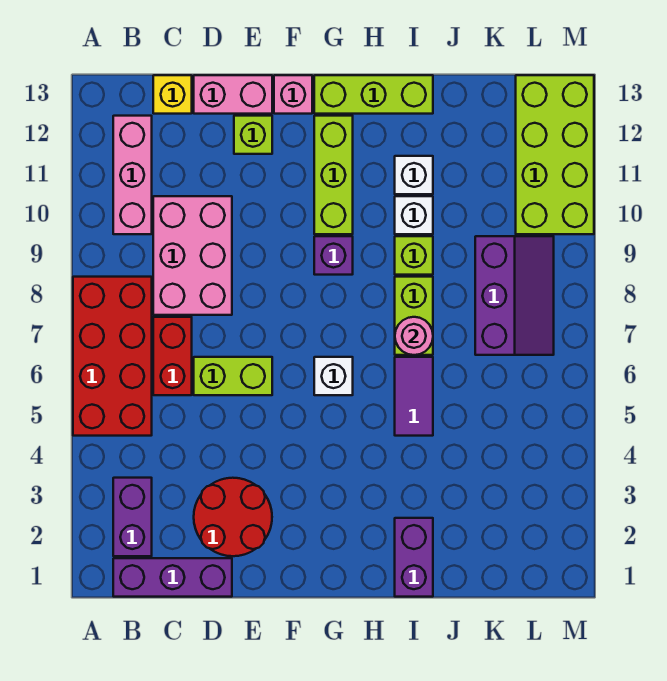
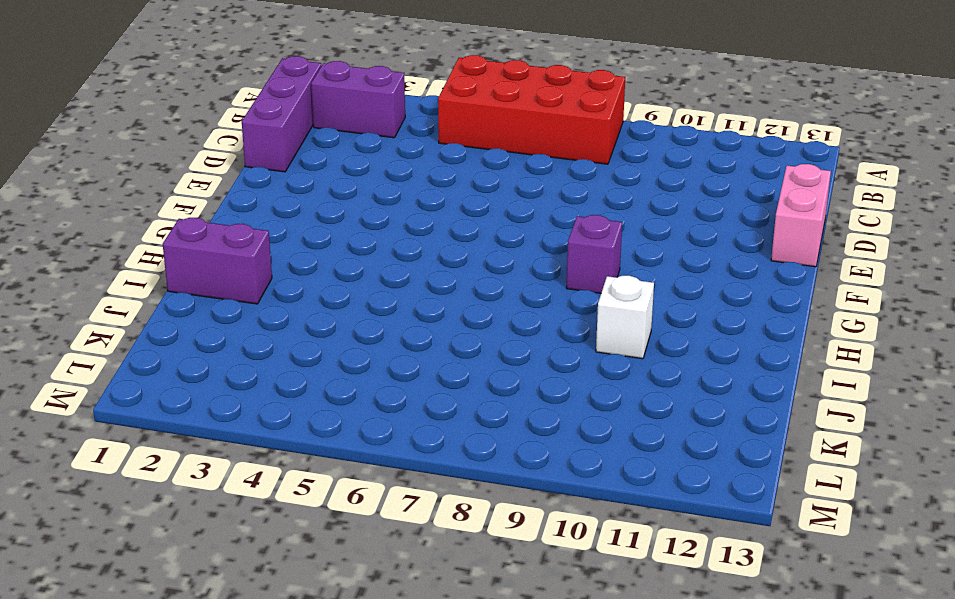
none -> pink 1x3 brick [113,116,152,234]
none -> red 1x2 brick [153,317,192,395]
none -> pink 2x3 brick [153,196,232,315]

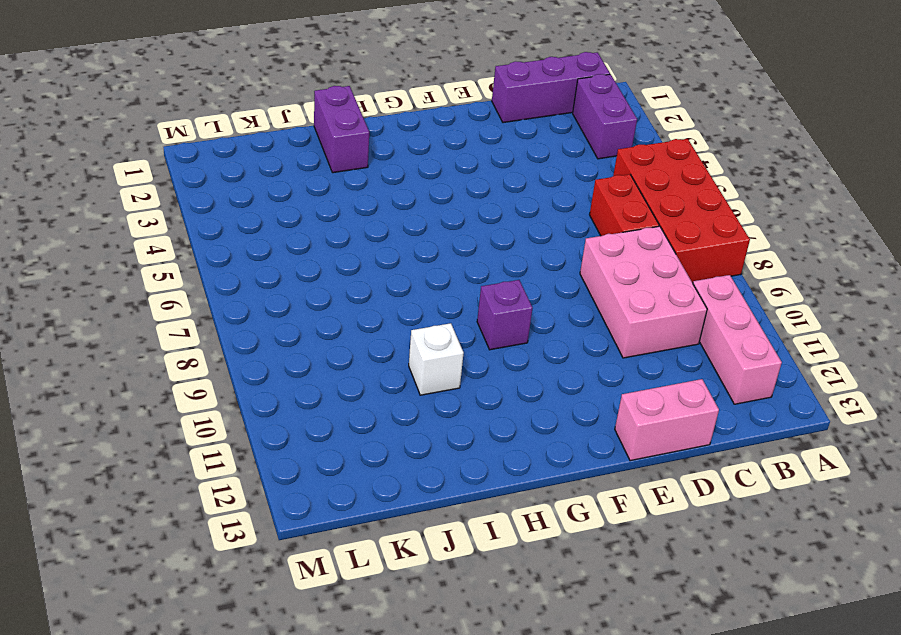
none -> yellow 1x1 brick [153,75,192,114]
none -> red 2x2 round brick [194,478,272,556]
none -> lime 1x2 brick [194,357,272,395]

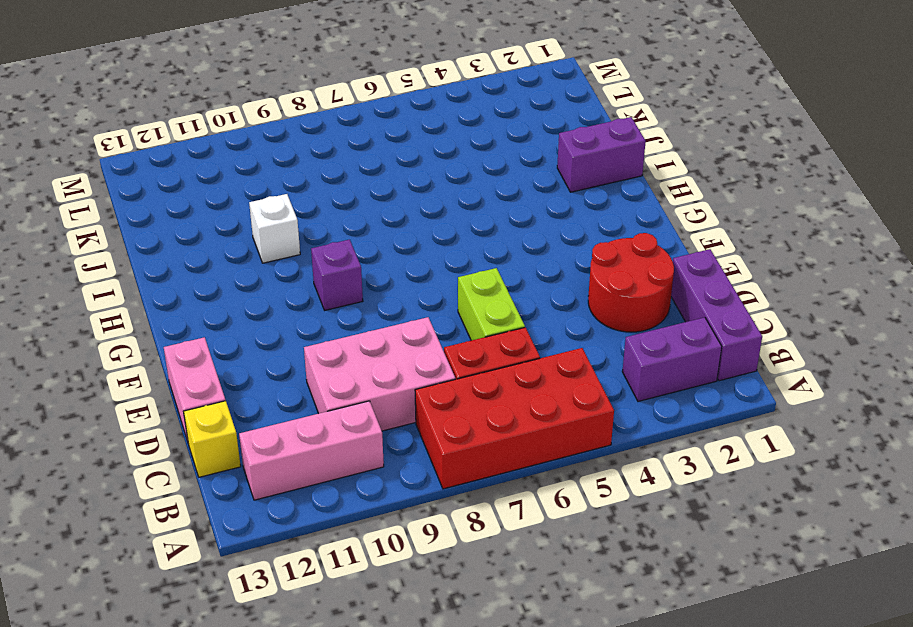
none -> lime 1x1 brick [234,116,272,154]
none -> pink 1x1 brick [274,75,312,114]
none -> white 1x1 brick [314,357,353,395]

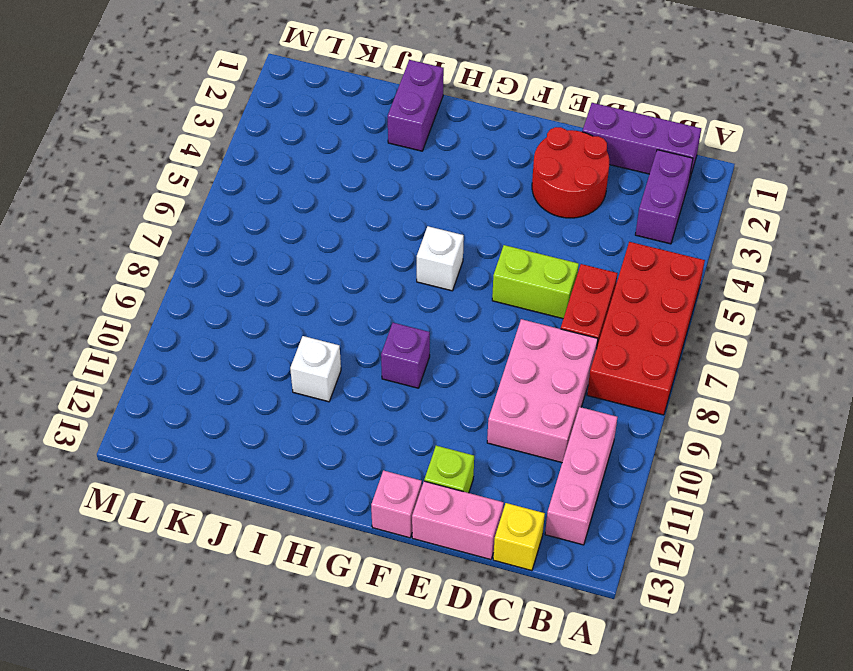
none -> lime 1x3 brick [314,116,353,234]
none -> lime 1x3 brick [314,75,433,114]
none -> purple 1x2 tile [395,357,433,436]

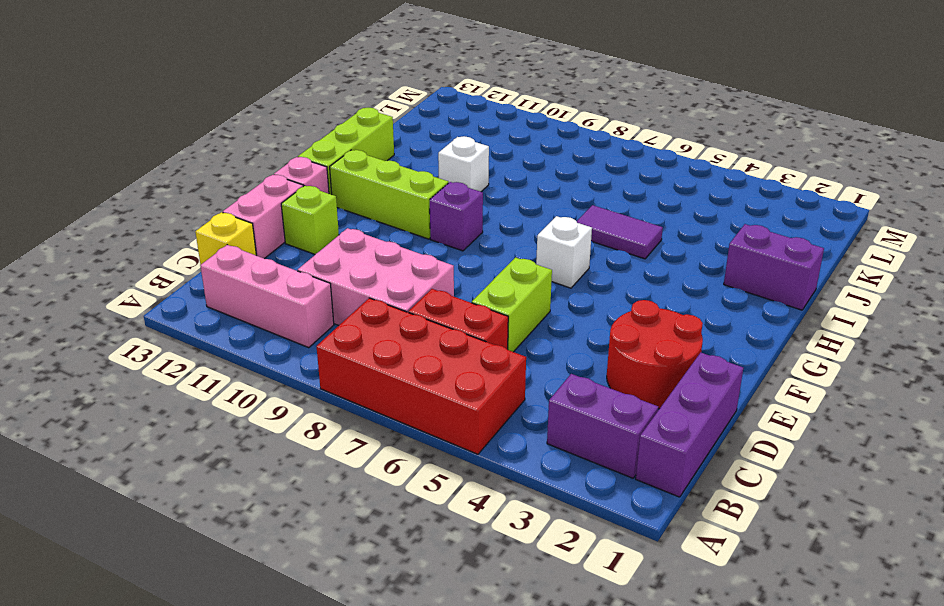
none -> lime 1x2 brick [395,277,433,355]
none -> lime 1x1 brick [395,236,433,275]
none -> white 1x1 brick [395,156,433,194]

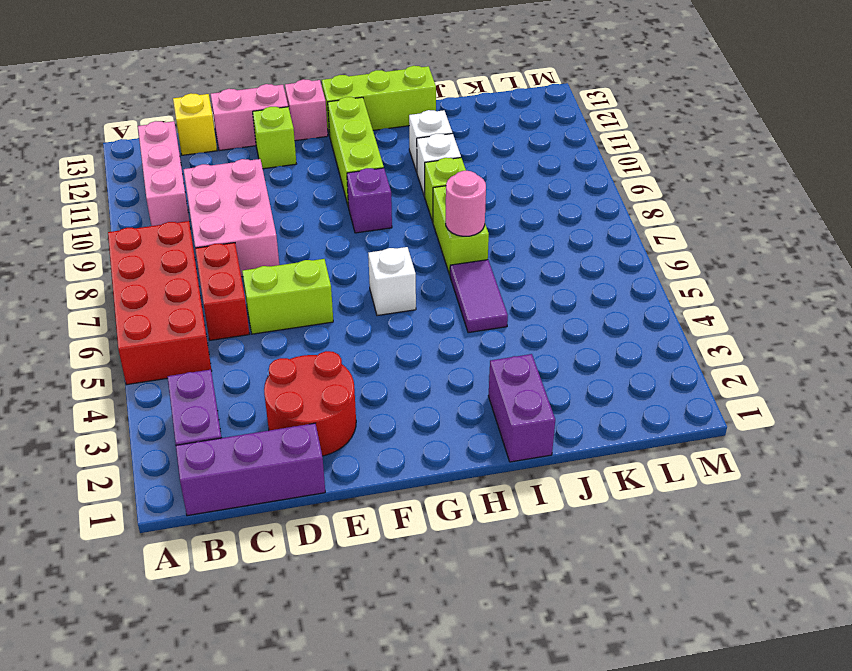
none -> purple 2x3 slope [475,236,554,355]
none -> lime 2x4 brick [516,75,594,234]

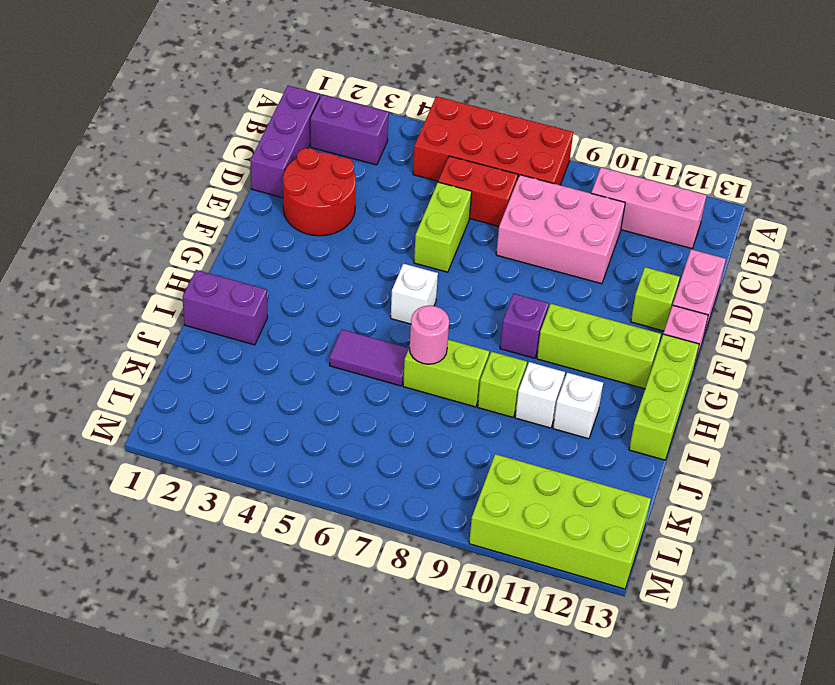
none -> yellow 1x1 brick [153,75,192,114]
none -> purple 2x3 slope [475,236,554,355]

